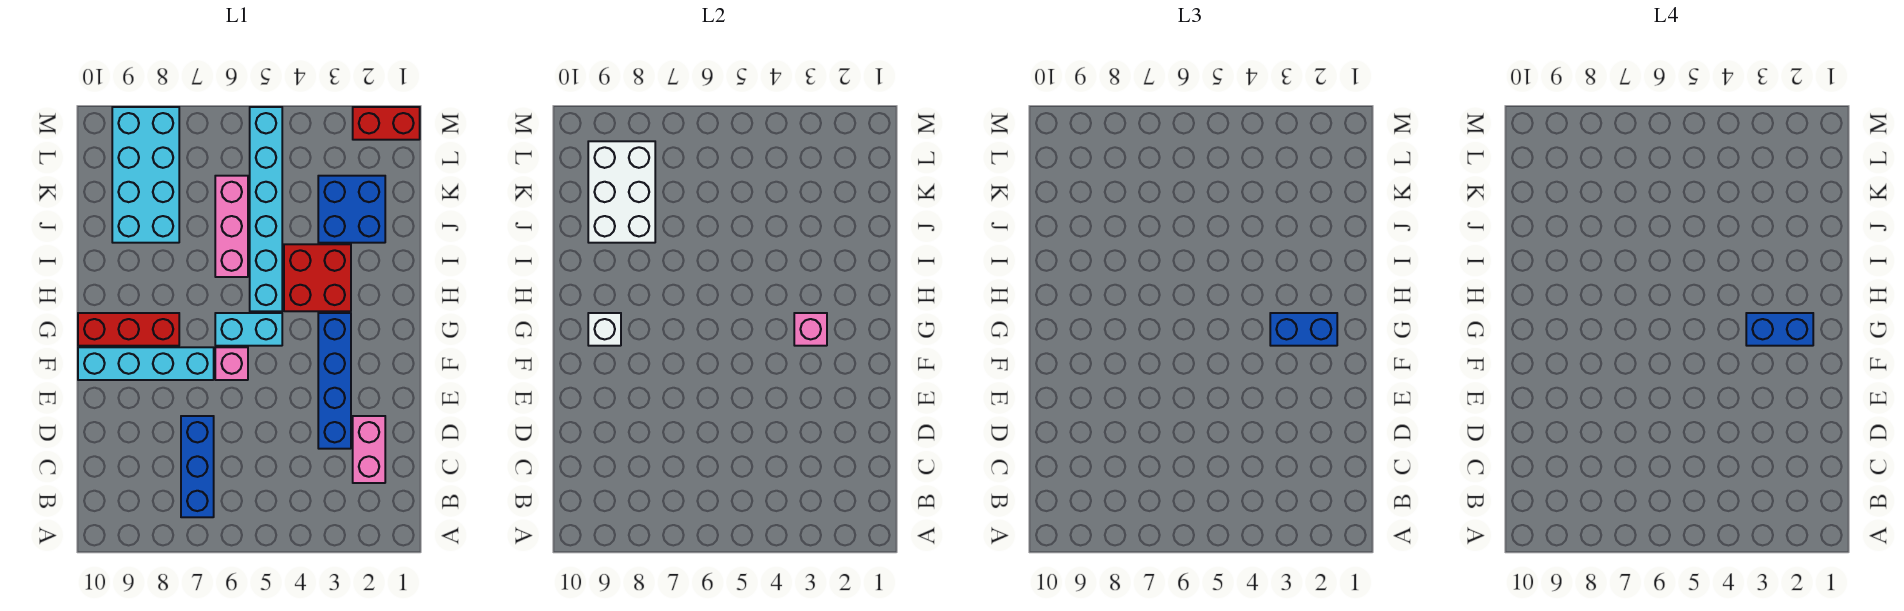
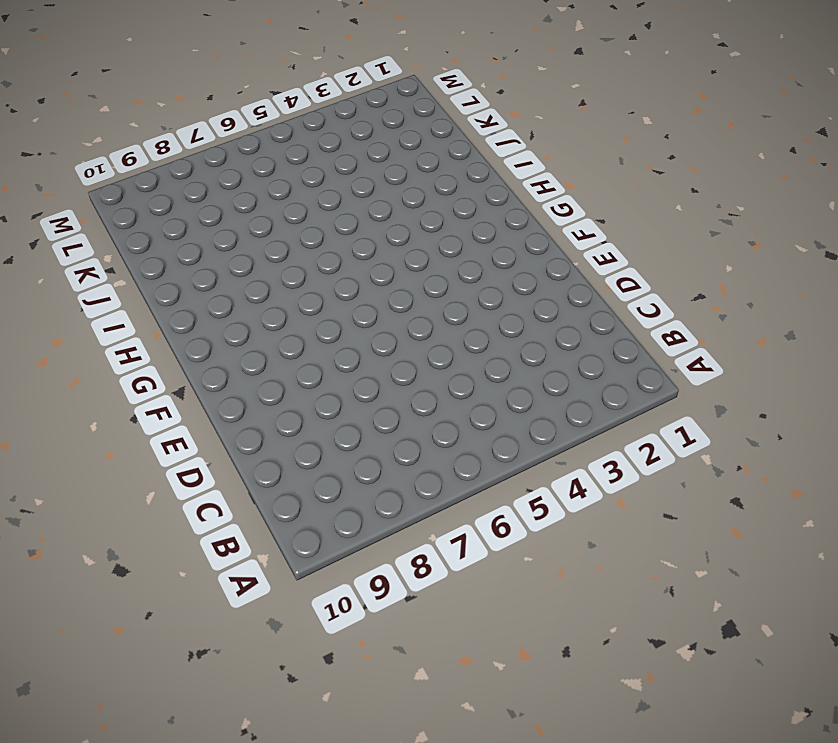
none -> blue 1x3 brick [181,416,214,517]
none -> pink 1x2 brick [353,416,385,483]
none -> blue 1x4 brick [318,313,351,449]

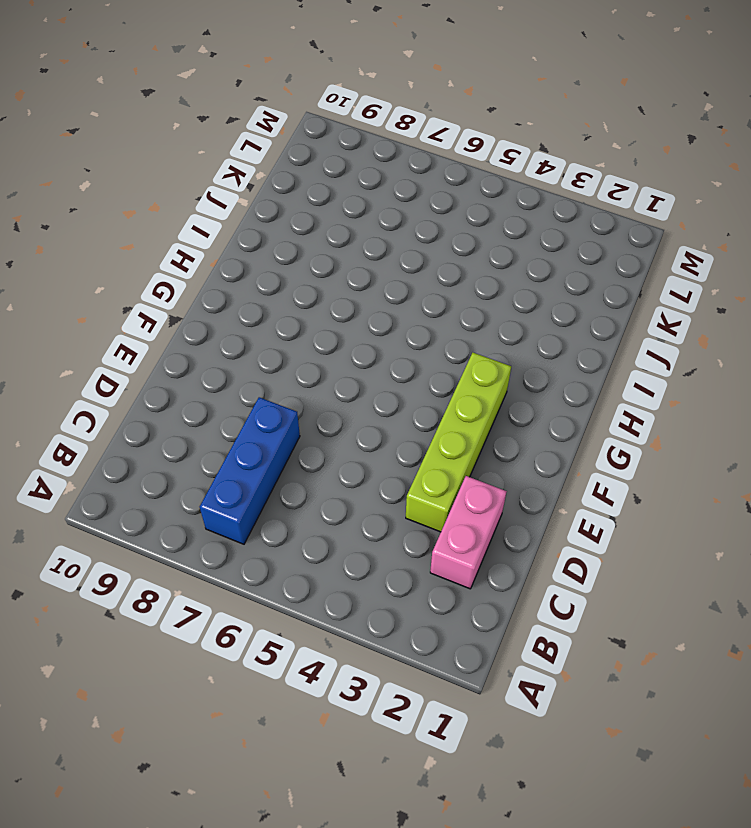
lime 1x4 brick [406,353,511,532] -> blue 1x4 brick [318,313,351,449]
none -> pink 1x1 brick [215,347,248,380]
none -> cyan 1x4 brick [78,347,214,380]
none -> cyan 1x2 brick [215,313,282,346]

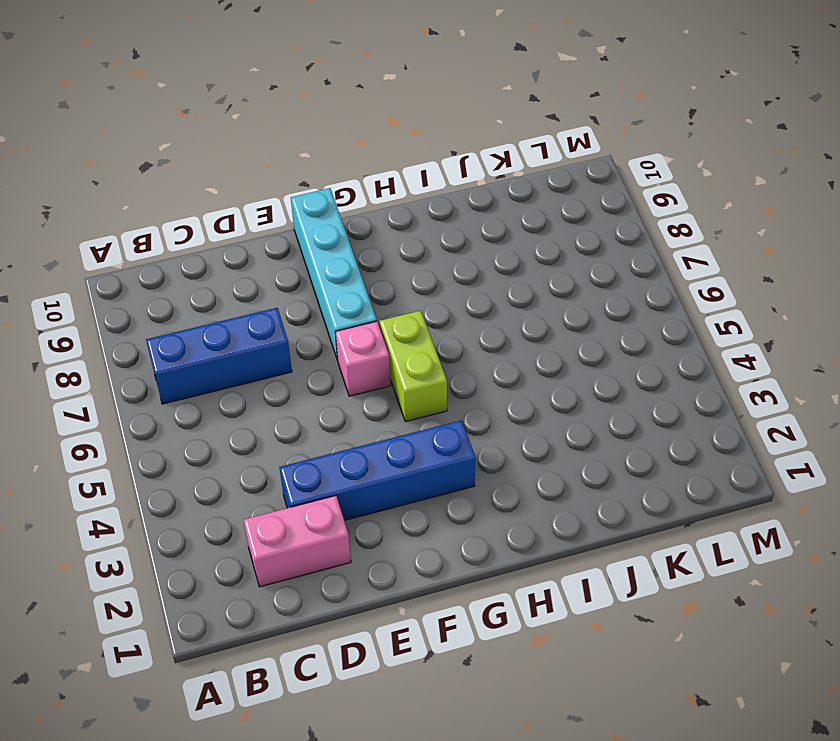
lime 1x2 brick [379,311,447,422] -> cyan 1x2 brick [215,313,282,346]
none -> red 1x3 brick [78,313,179,346]
none -> red 2x2 brick [284,244,351,311]
none -> cyan 1x6 brick [250,107,282,311]

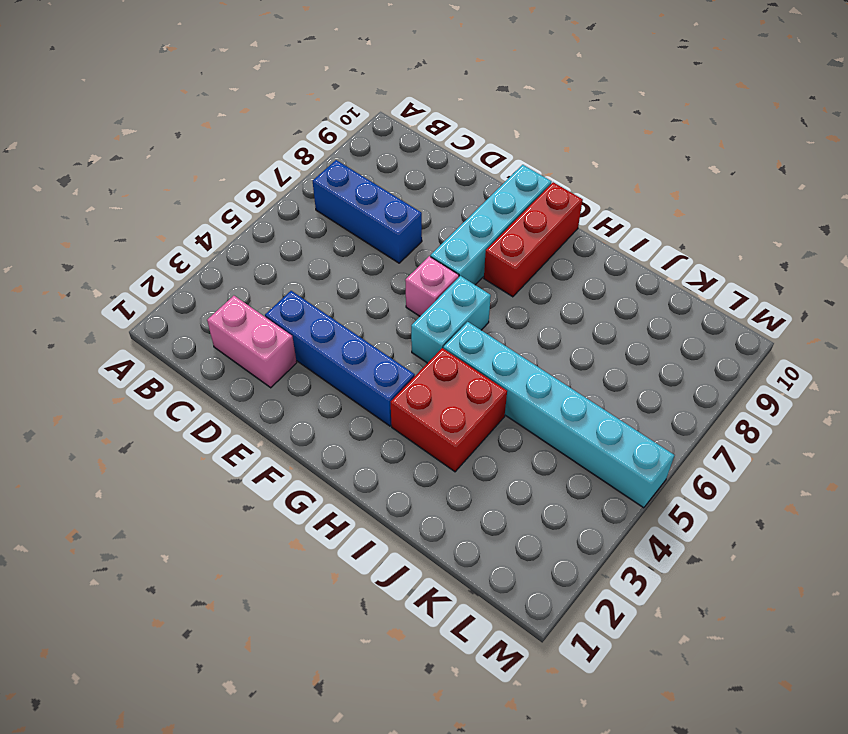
none -> pink 1x3 brick [215,176,248,277]
none -> blue 2x2 brick [318,176,385,243]
none -> cyan 2x4 brick [112,107,179,243]

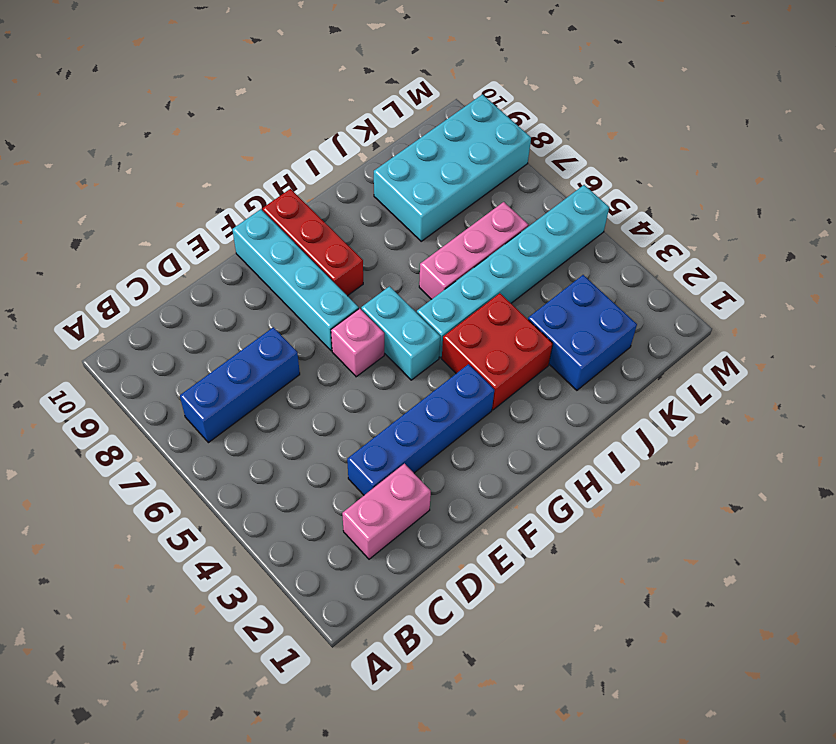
none -> red 1x2 brick [353,107,420,140]
none -> pink 1x1 brick [794,313,827,346]
none -> white 1x1 brick [588,313,621,346]

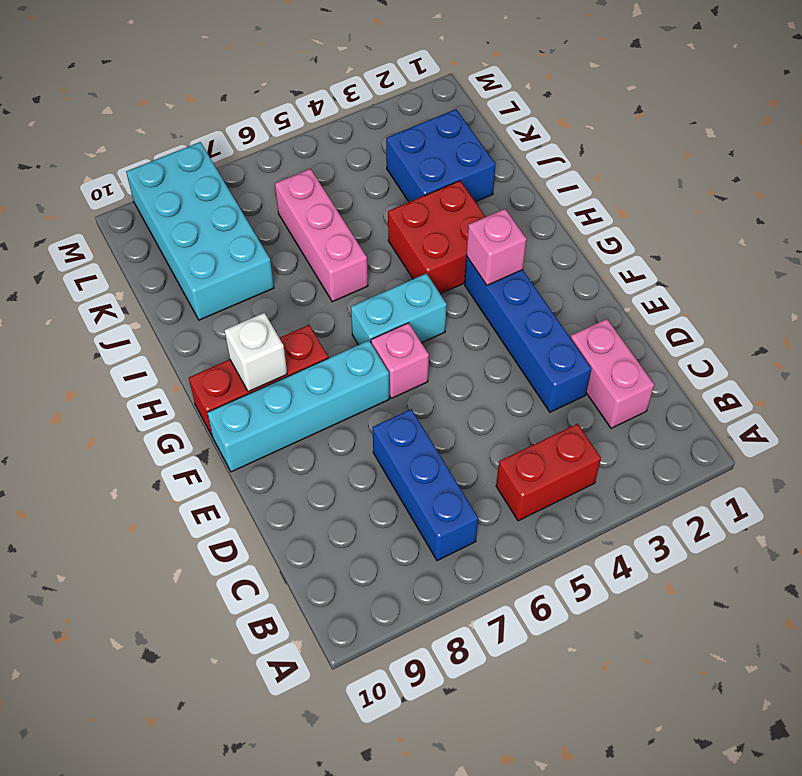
red 1x2 brick [496,424,601,521] -> red 1x2 brick moved to [353,107,420,140]
none -> cyan 1x6 brick [250,107,282,311]
none -> white 2x3 brick [588,141,655,243]
none -> blue 1x2 brick [1270,313,1337,346]

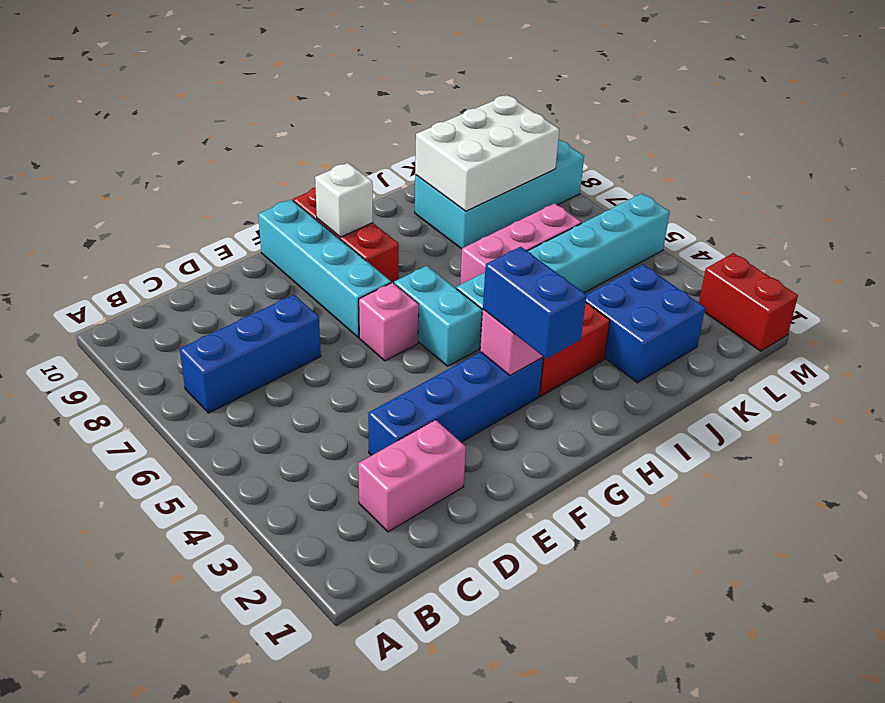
none -> blue 1x2 brick [1746,313,1813,346]

